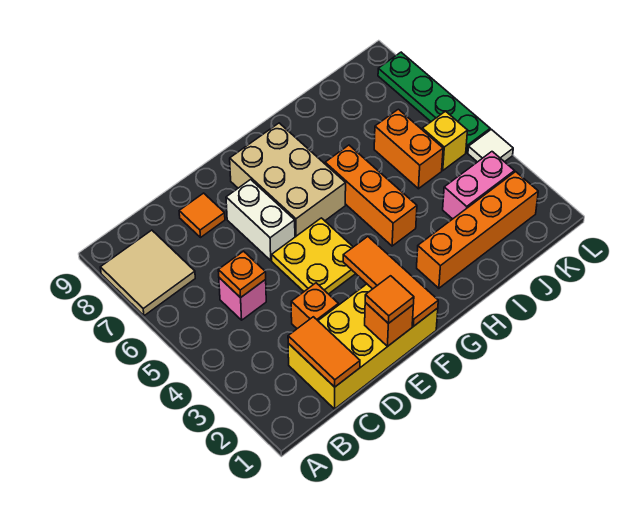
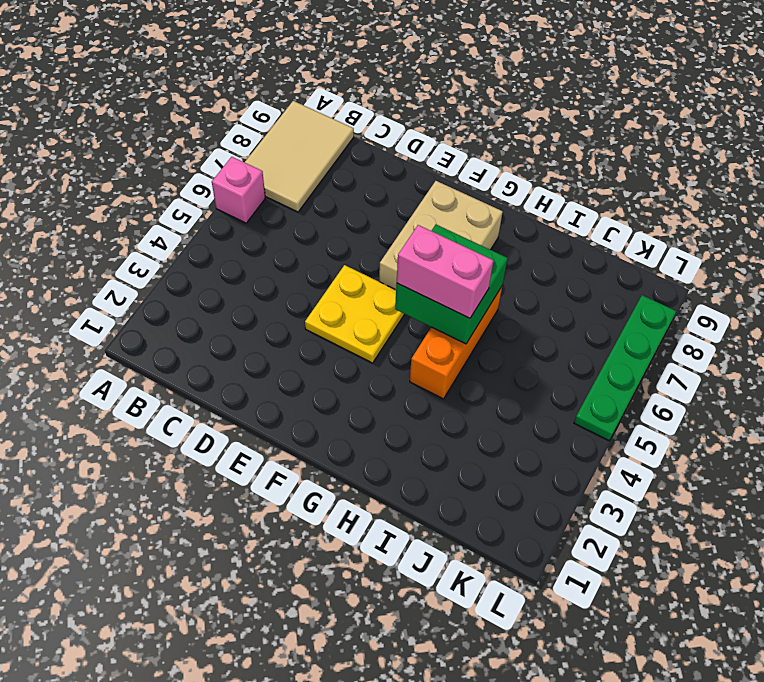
pink 1x1 brick [212,157,265,223] -> pink 1x1 brick moved to [219,278,266,320]
tan 2x3 tile [245,101,354,212] -> tan 2x2 tile [100,230,195,316]
green 2x2 brick [395,225,508,344] -> none
pink 1x2 brick [397,225,494,318] -> pink 1x2 brick moved to [443,152,514,219]
none -> yellow 2x4 brick [288,284,438,409]
none -> orange 1x1 brick [291,283,338,329]
none -> orange 1x1 tile [179,193,225,237]

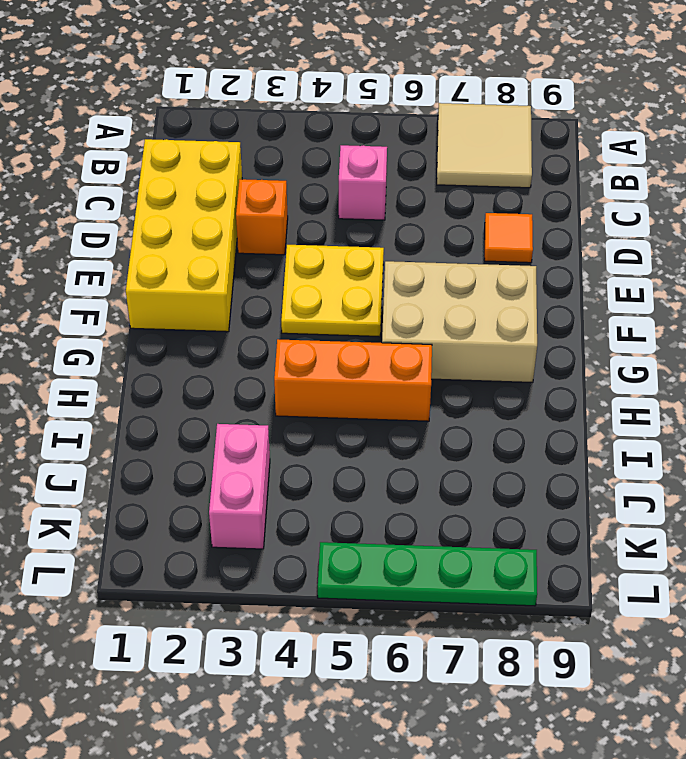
none -> white 1x2 brick [226,180,295,260]
none -> orange 1x4 brick [417,172,538,288]
none -> orange 1x2 brick [374,109,443,189]

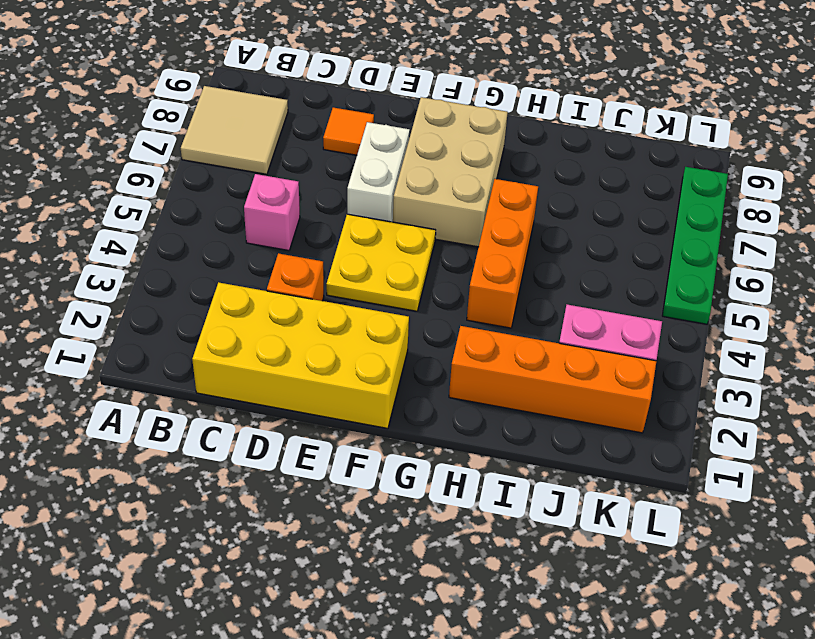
none -> orange 1x2 brick [374,109,443,189]
none -> yellow 1x1 brick [422,111,468,170]
none -> white 1x1 tile [468,129,513,162]

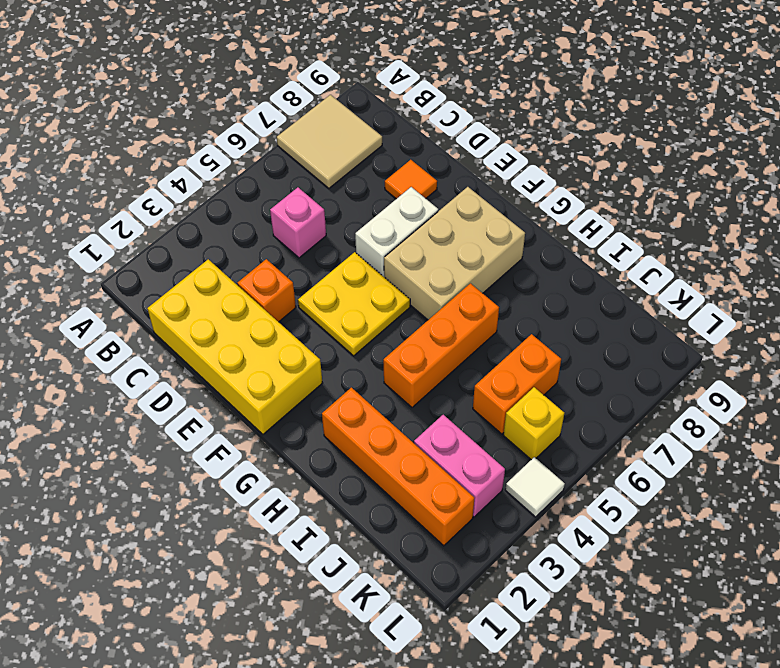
none -> green 1x4 plate [378,52,490,153]
none -> orange 1x2 tile [288,317,360,387]
none -> orange 1x1 plate [218,251,266,298]

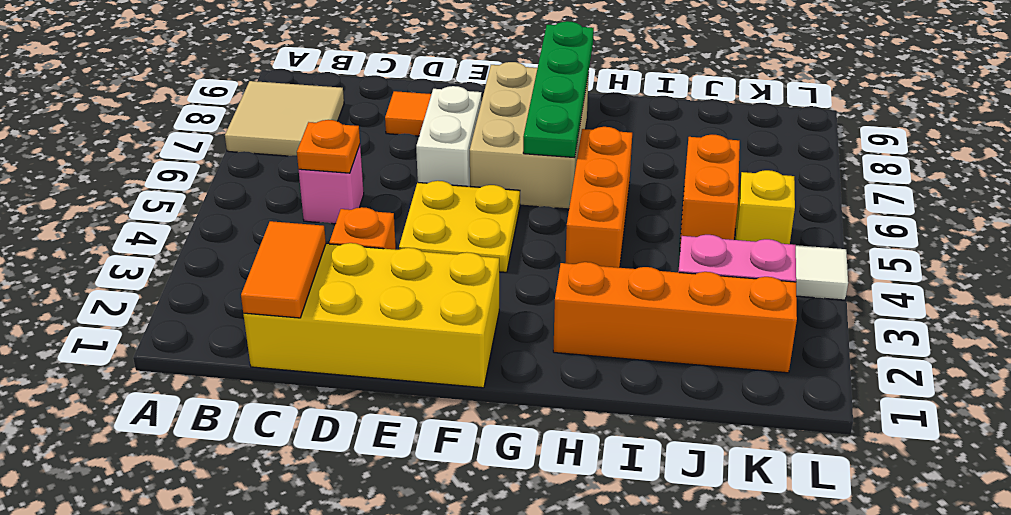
green 1x4 plate [523,21,594,158] -> green 1x4 plate moved to [378,52,490,153]
none -> orange 1x1 brick [365,303,413,347]
none -> orange 1x3 tile [343,237,438,327]
none -> orange 1x1 tile [365,276,414,324]

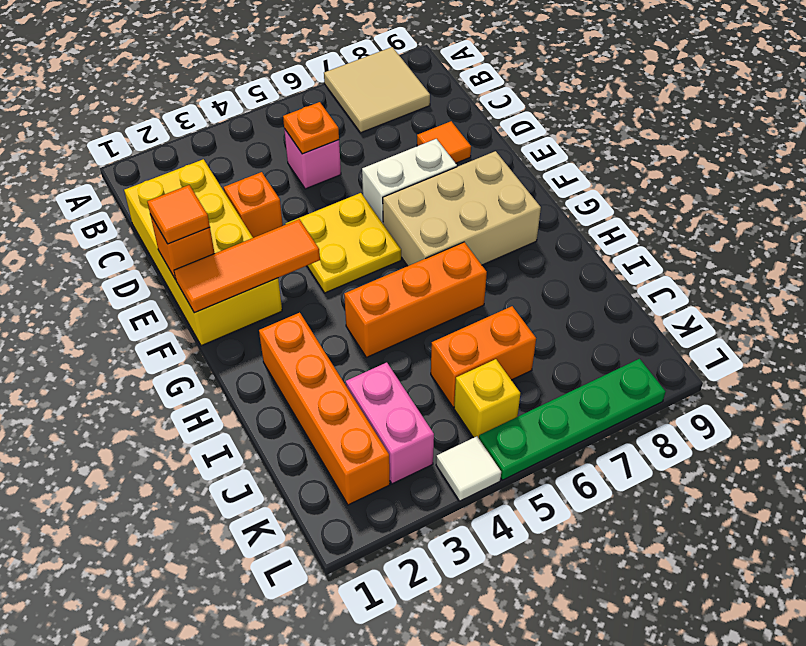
none -> orange 1x2 tile [288,317,360,387]

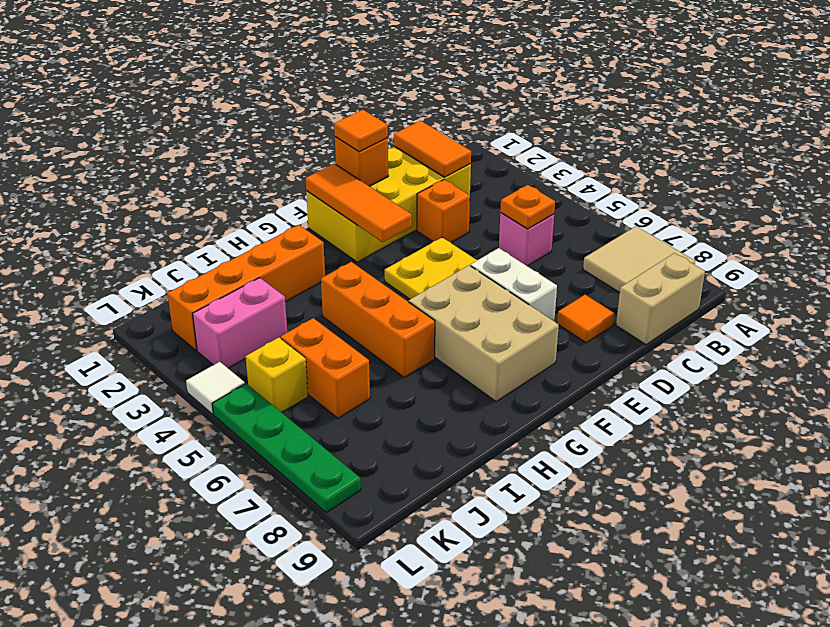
tan 1x2 brick [616,253,705,345] -> none

